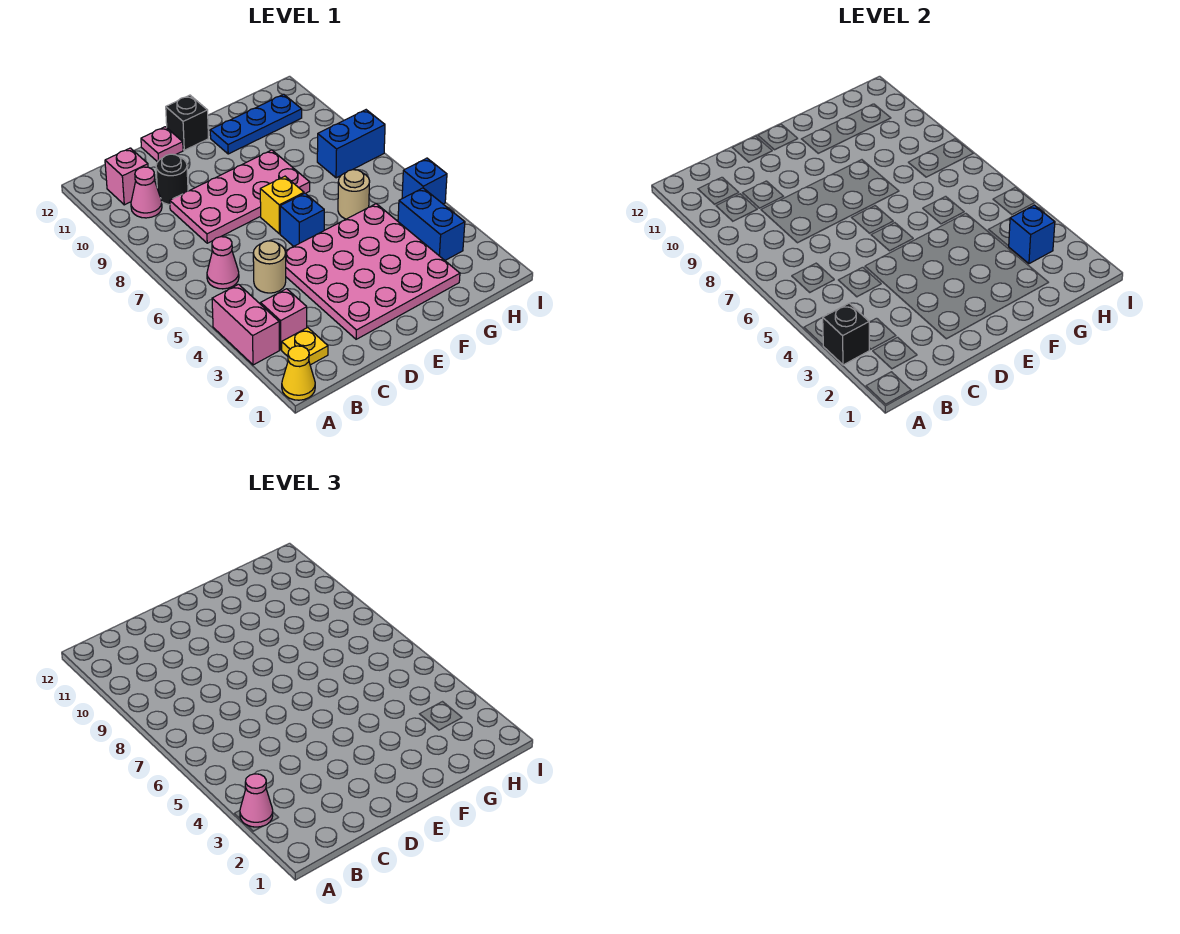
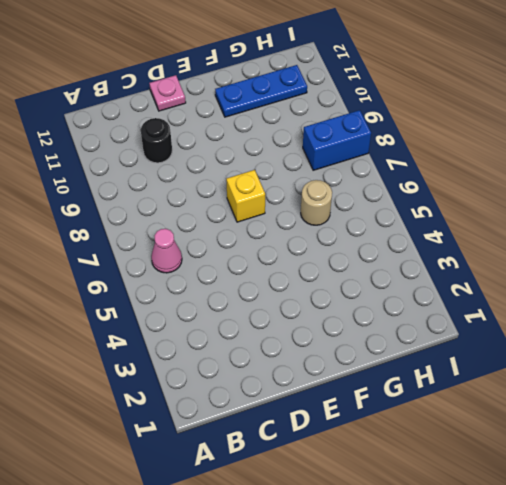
none -> yellow 1x1 cone [282,346,315,400]
none -> pink 1x2 brick [212,284,279,365]
none -> yellow 1x1 plate [282,328,328,365]

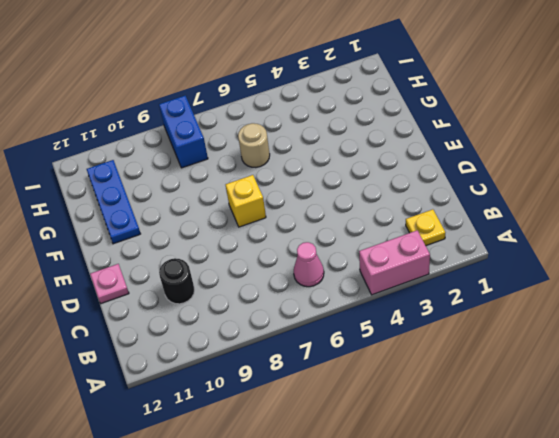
none -> yellow 1x1 cone [282,346,315,400]
none -> pink 1x1 brick [261,289,307,350]
none -> pink 1x1 cone [131,167,162,218]

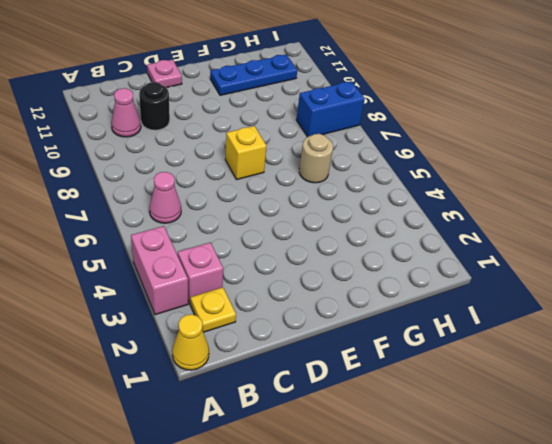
none -> pink 1x1 brick [105,148,148,205]
none -> tan 1x1 round brick [253,241,286,293]
none -> pink 2x4 plate [170,150,310,243]

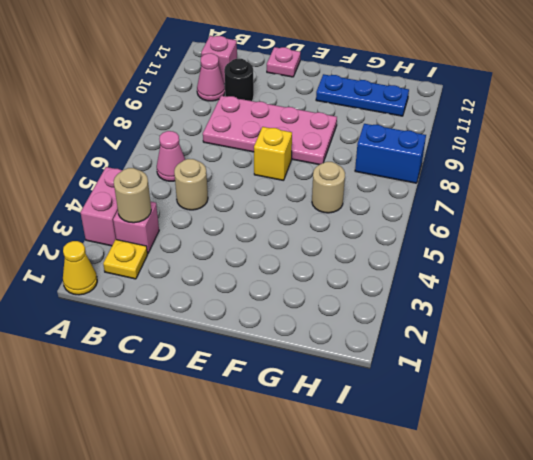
tan 1x1 round brick [114,168,151,223] -> none
none -> pink 4x4 plate [285,204,460,339]
none -> blue 1x1 brick [280,193,324,246]
none -> black 1x1 brick [166,95,208,150]

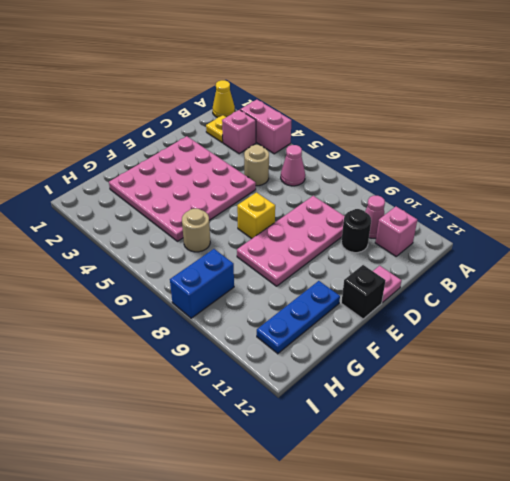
none -> blue 1x1 brick [280,193,324,246]
none -> blue 1x2 brick [398,188,465,260]
none -> blue 1x1 brick [402,158,447,204]

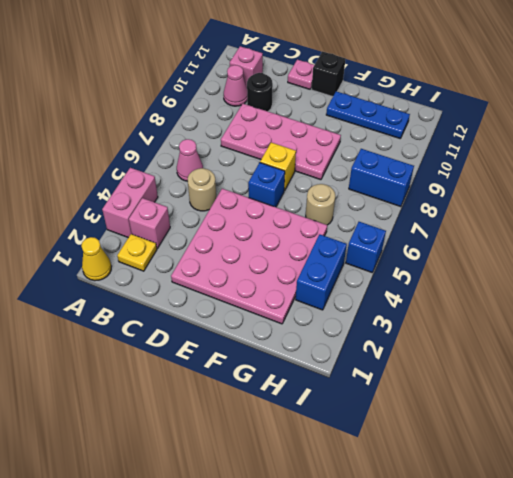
none -> black 1x1 brick [823,303,869,365]
none -> blue 1x1 brick [1009,205,1055,264]
none -> pink 1x1 cone [240,774,273,827]

